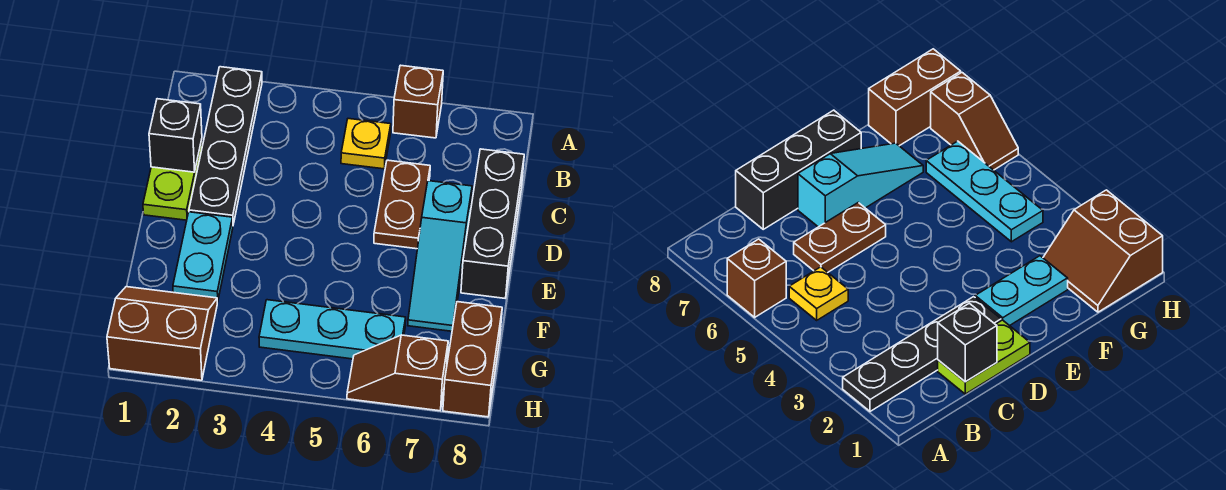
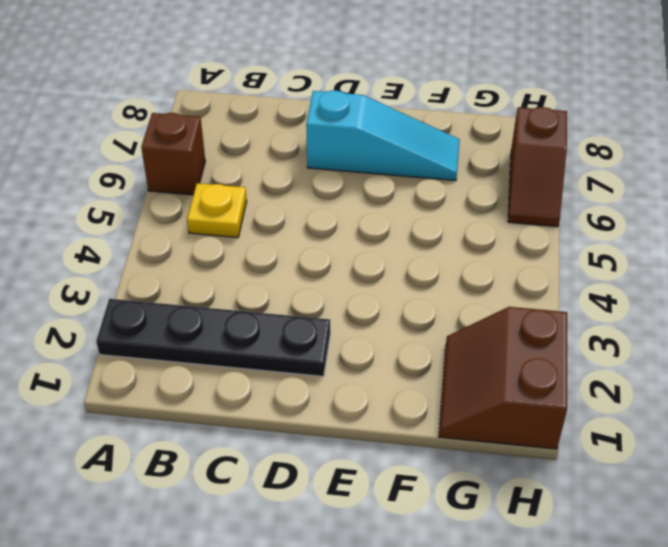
none -> lime 1x2 plate [143,140,202,220]
none -> brown 1x2 plate [374,160,430,249]
none -> black 1x3 brick [461,149,524,298]

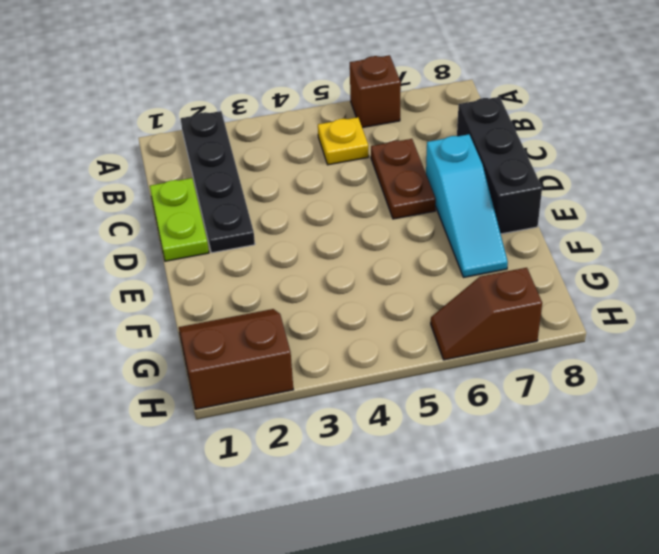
none -> cyan 1x2 plate [173,212,233,302]
none -> cyan 1x3 plate [259,300,406,359]
none -> brown 1x2 brick [443,302,502,417]

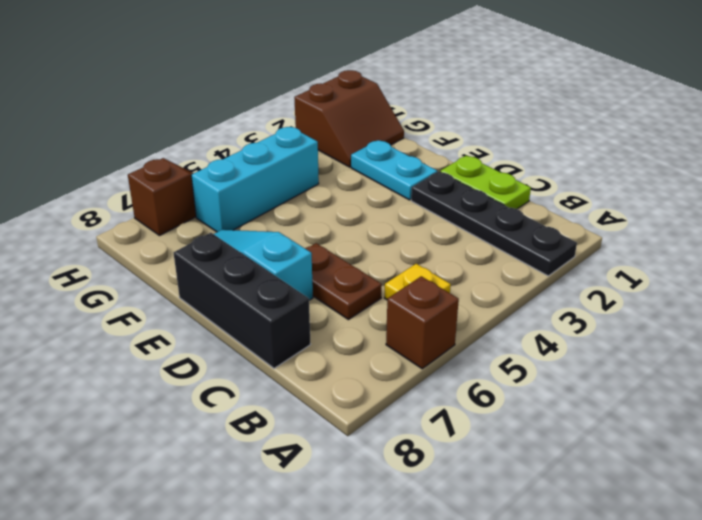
cyan 1x3 brick [191,127,319,232] -> cyan 1x3 plate [259,300,406,359]
none -> brown 1x2 brick [443,302,502,417]
none -> black 1x1 brick [149,99,202,172]

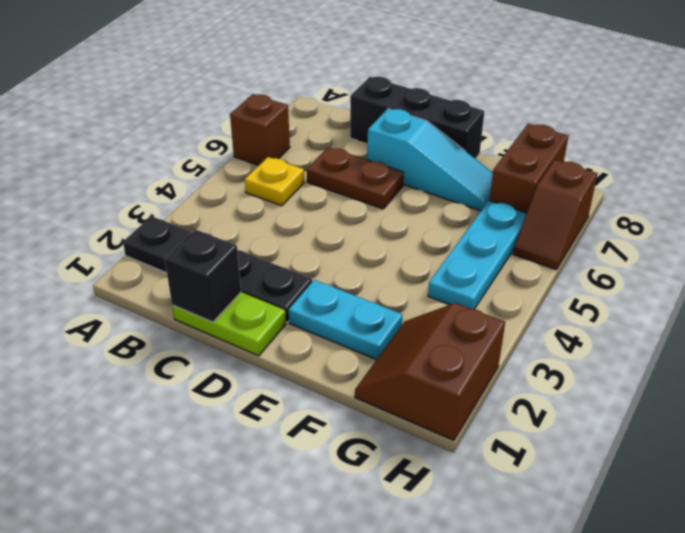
brown 1x2 brick [489,124,568,213] -> brown 1x2 brick turned to [443,302,502,417]

